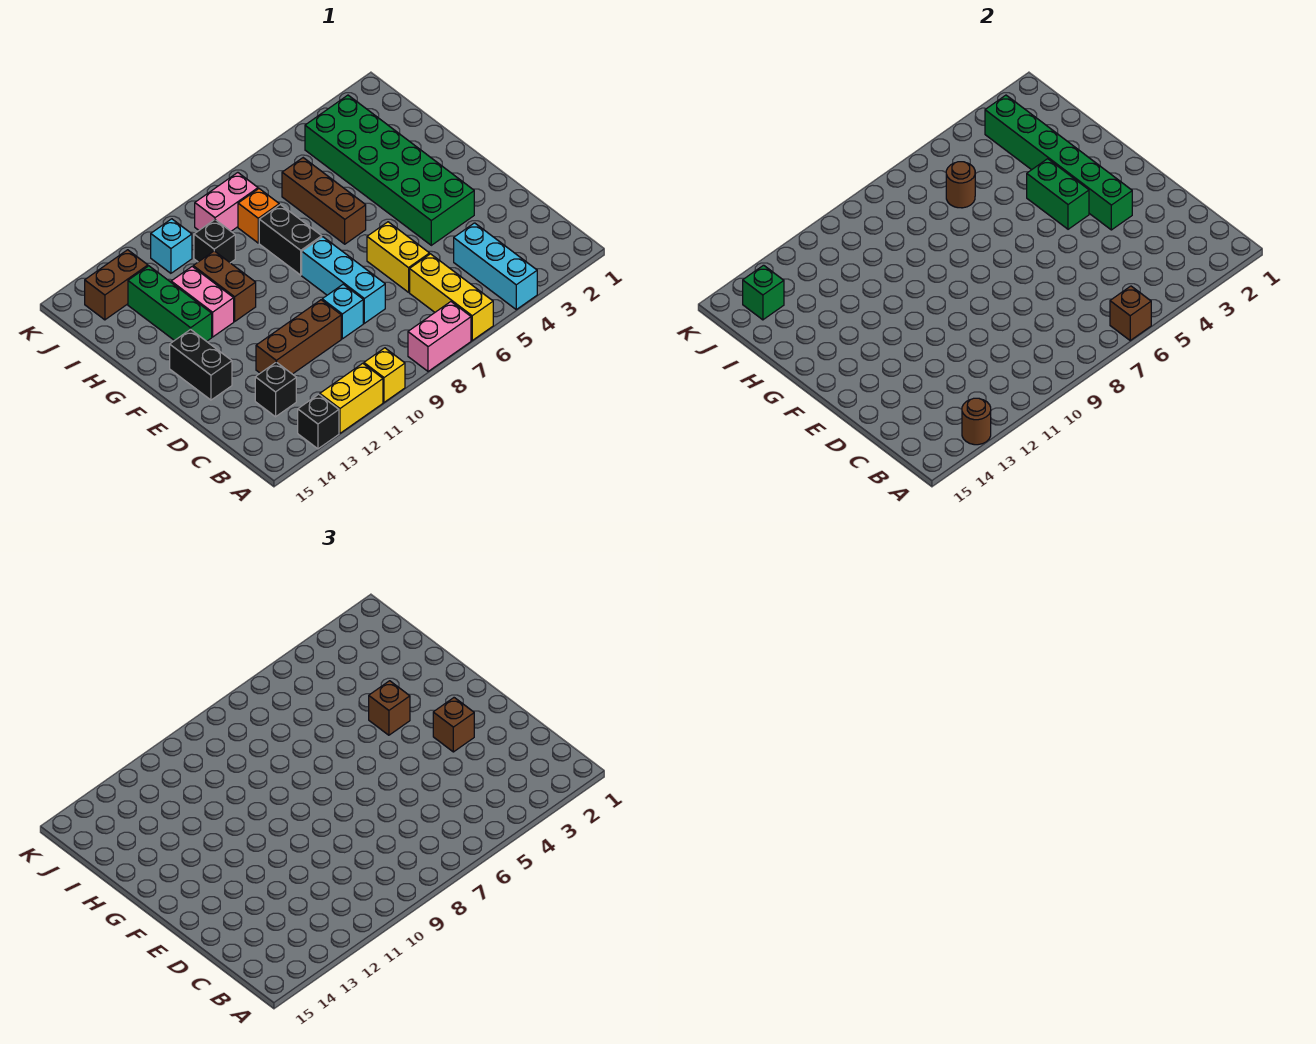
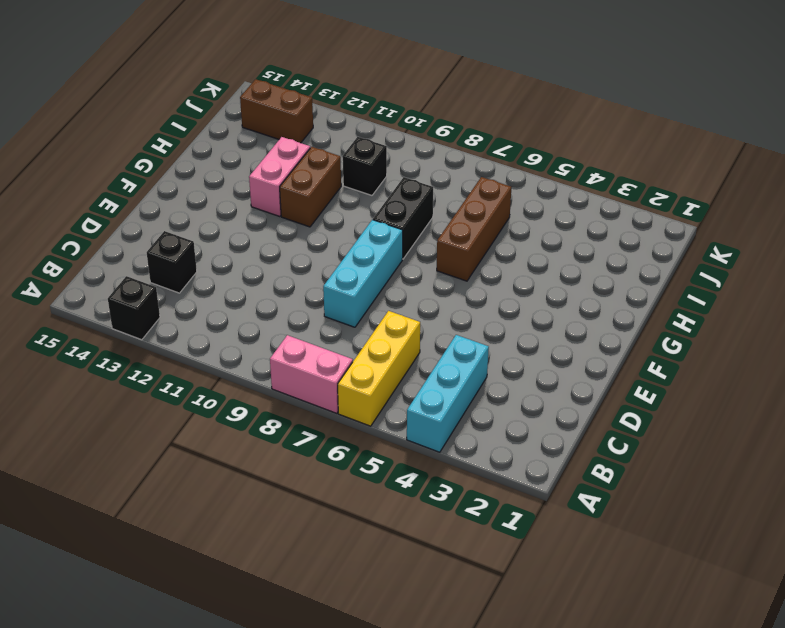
none -> yellow 1x1 brick [364,348,405,402]
none -> yellow 1x2 brick [320,363,383,433]
none -> yellow 1x2 brick [367,222,430,292]
none -> cyan 1x1 brick [322,284,363,339]

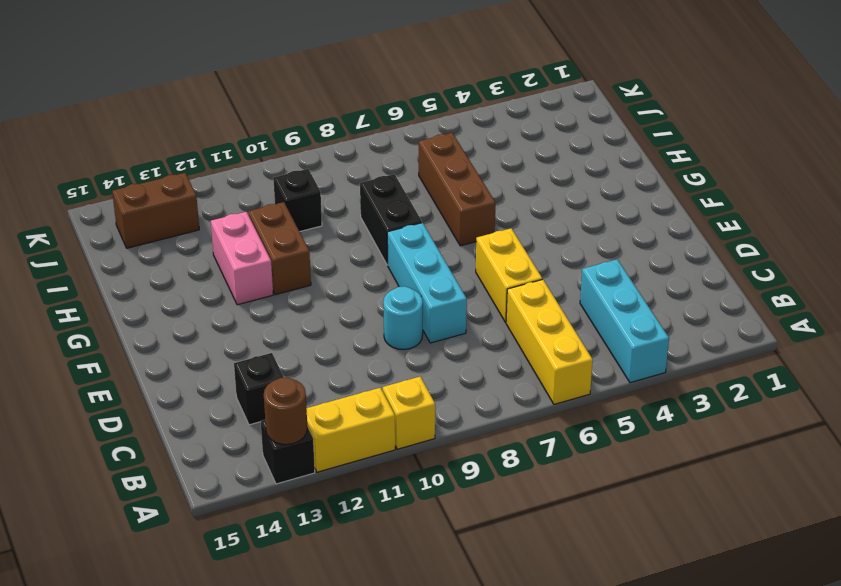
cyan 1x1 round brick [383,286,423,349] -> cyan 1x1 brick [322,284,363,339]
none -> pink 1x2 brick [408,302,471,371]
none -> brown 1x3 brick [256,300,341,374]
none -> green 2x6 brick [305,95,474,245]
none -> black 1x2 brick [170,329,232,400]

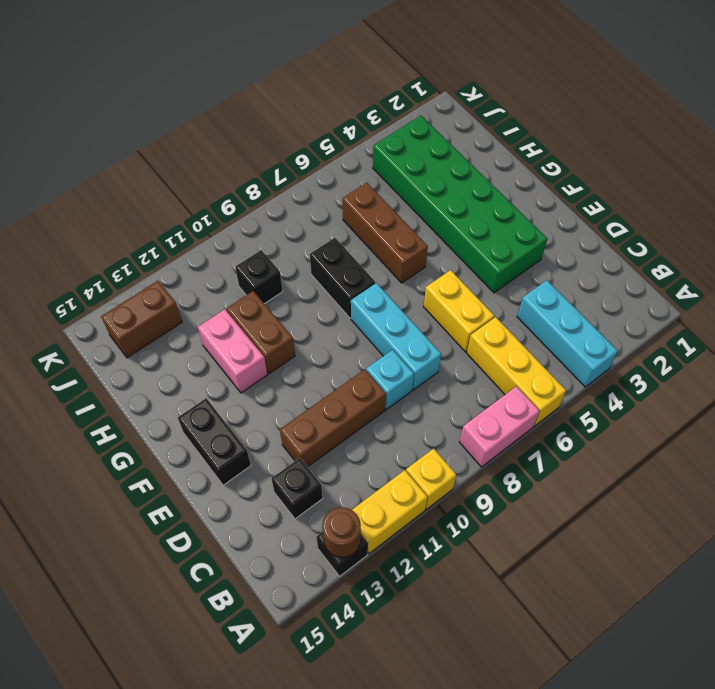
none -> green 1x3 brick [128,266,212,341]
none -> orange 1x1 brick [238,189,279,243]
none -> pink 1x2 brick [195,173,258,231]
none -> cyan 1x1 brick [151,219,192,273]

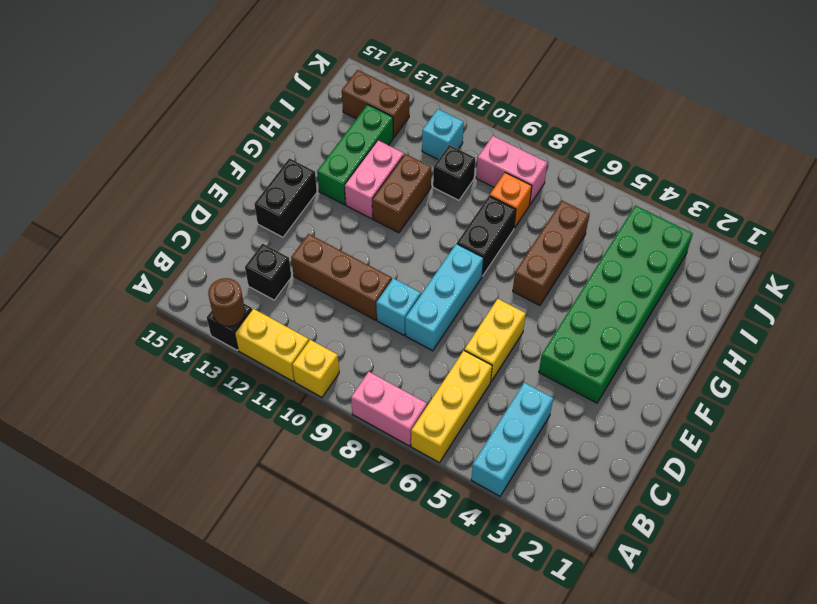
none -> brown 1x1 brick [1110,286,1151,340]
none -> green 1x6 brick [985,95,1132,230]
none -> green 1x2 brick [1027,159,1089,229]
none -> brown 1x1 round brick [946,162,975,208]

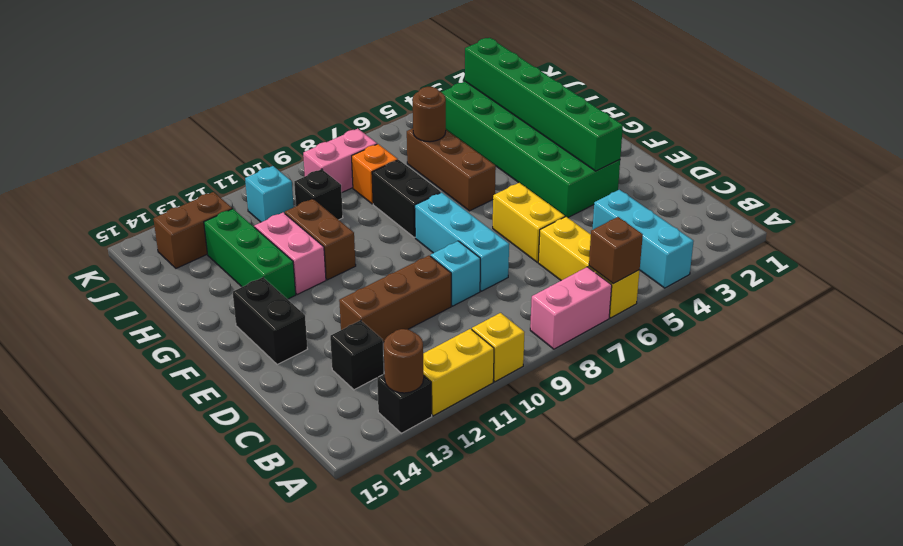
none -> green 1x2 brick [1027,159,1089,229]
none -> green 1x1 brick [743,265,784,320]
none -> brown 1x1 brick [433,698,474,752]
none -> brown 1x1 brick [369,681,410,735]

